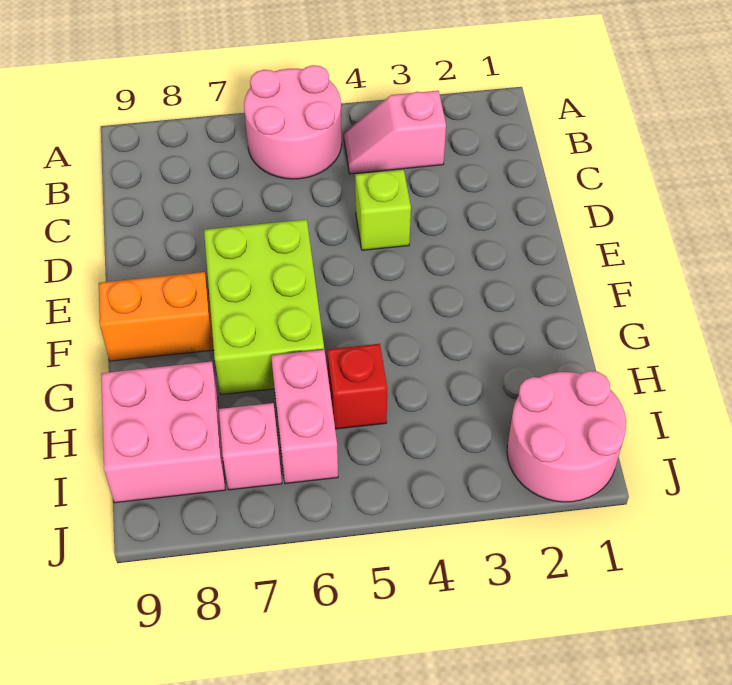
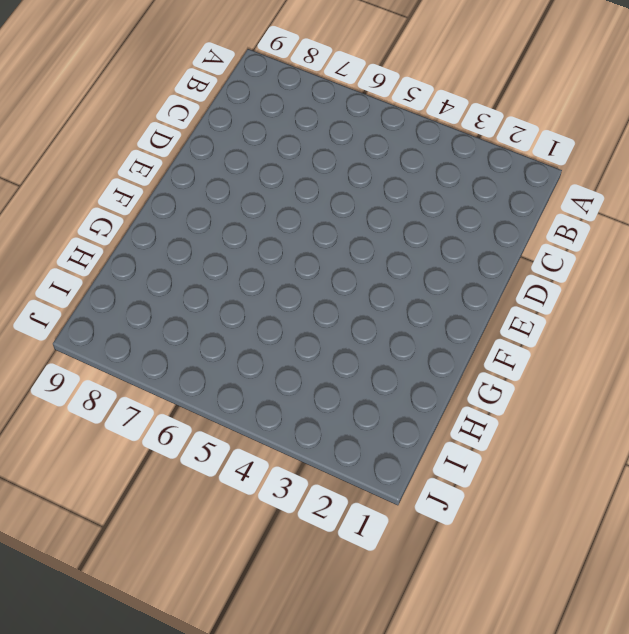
none -> pink 2x2 round brick [244,65,342,179]
none -> pink 1x2 slope [344,91,446,174]

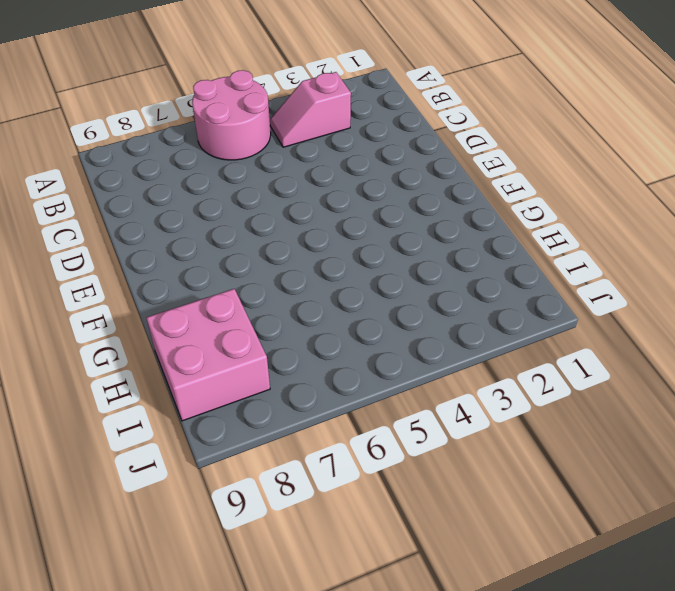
none -> lime 1x1 brick [355,170,411,250]
none -> lime 2x3 brick [204,219,324,395]

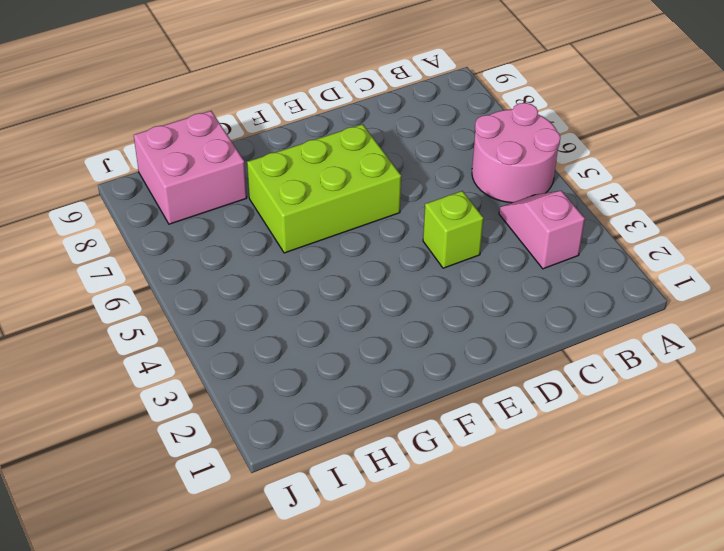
none -> orange 1x2 brick [99,272,214,361]
none -> red 1x1 brick [327,344,387,429]

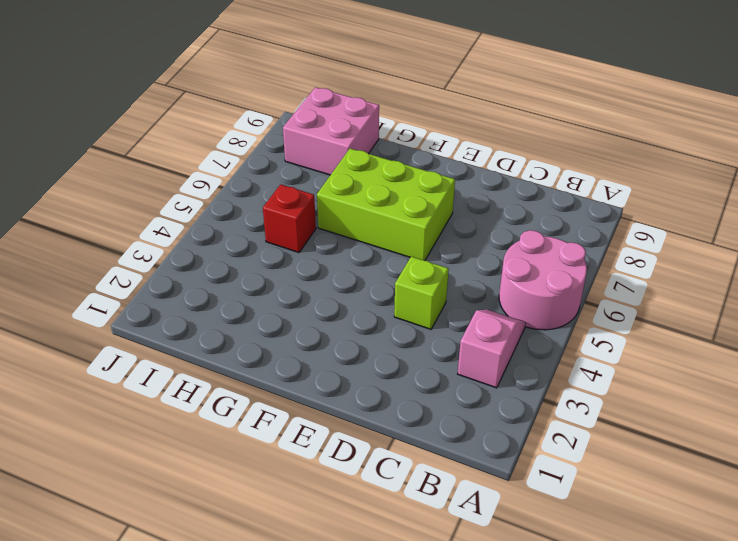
none -> orange 1x2 brick [99,272,214,361]
none -> pink 1x2 brick [271,350,338,484]

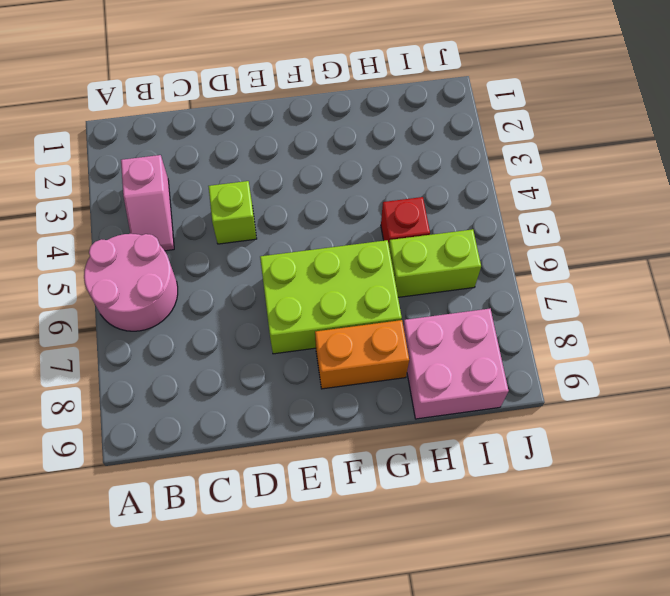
orange 1x2 brick [315,320,409,389] -> orange 1x2 brick turned to [99,272,214,361]
lime 1x2 brick [389,229,481,297] -> pink 1x2 brick [271,350,338,484]
none -> pink 2x2 round brick [507,371,626,502]
none -> pink 1x1 brick [219,403,282,490]

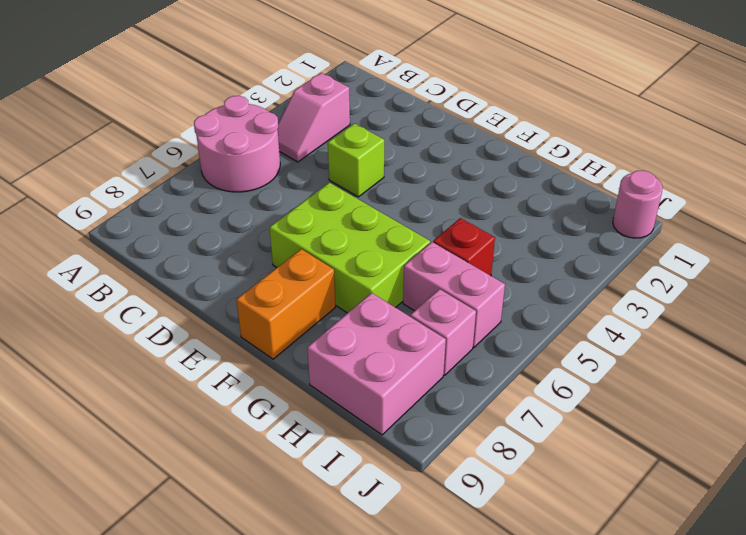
pink 1x1 round brick [613,170,663,238] -> pink 2x2 round brick [507,371,626,502]

